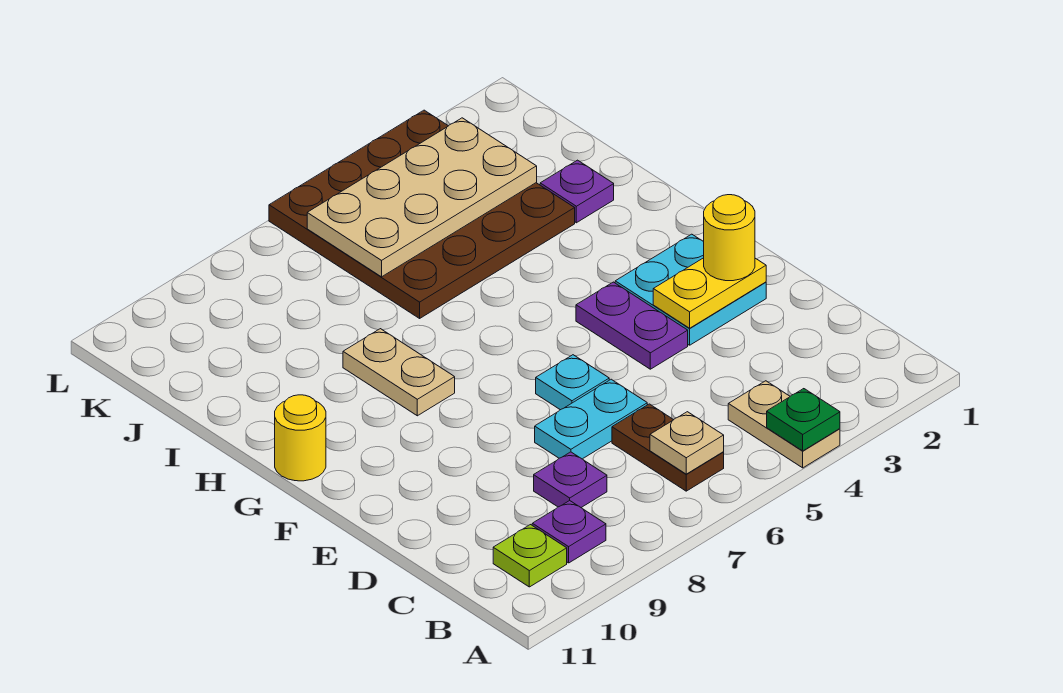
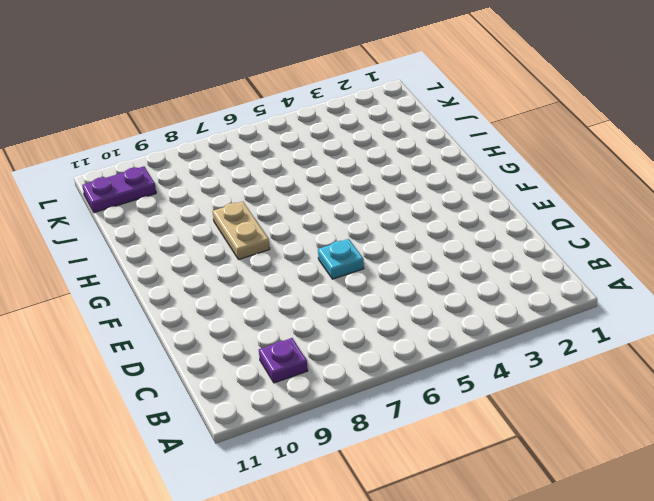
purple 1x2 plate [82,166,156,213] -> purple 1x2 plate turned to [576,282,688,369]
none -> tan 1x2 plate [728,381,840,468]
none -> brown 1x2 plate [612,404,724,491]
none -> lime 1x1 plate [493,525,567,587]

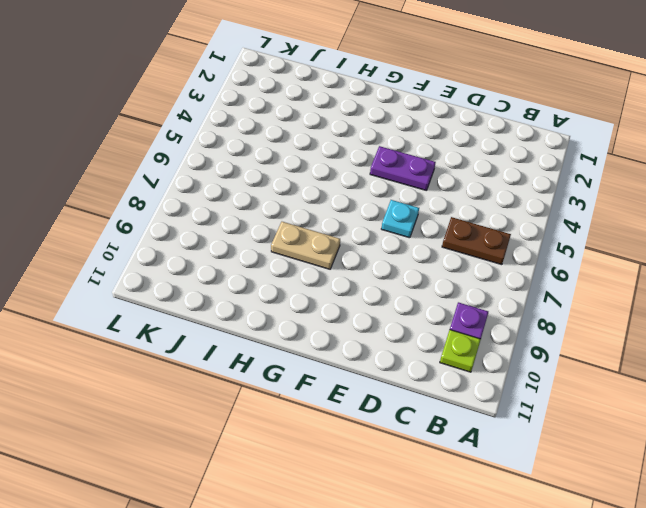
none -> tan 1x2 plate [728,381,840,468]
none -> purple 1x1 plate [534,452,607,507]
none -> cyan 1x2 plate [535,379,647,459]

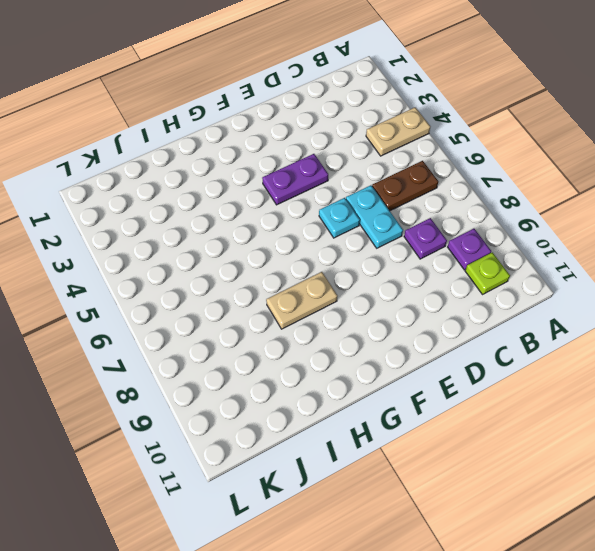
none -> cyan 2x2 plate [615,234,766,345]
none -> yellow 1x1 round brick [275,395,326,481]
none -> purple 1x1 plate [540,160,614,223]

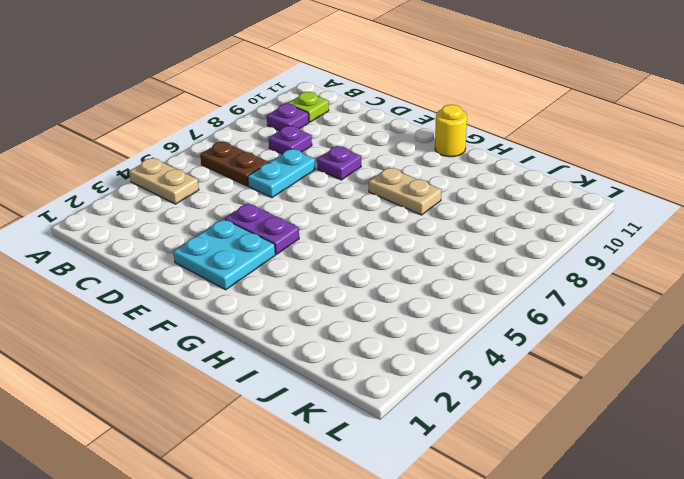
purple 1x1 plate [317,146,361,180] -> purple 1x1 plate moved to [540,160,614,223]
none -> cyan 1x1 plate [536,355,609,410]
none -> brown 4x4 plate [269,110,575,318]
none -> green 1x1 plate [767,389,840,451]

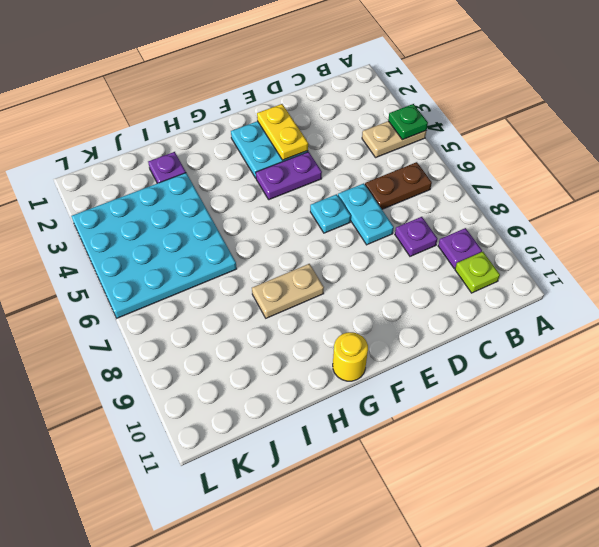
cyan 4x4 plate [71,173,237,318] -> brown 4x4 plate [269,110,575,318]
none -> tan 1x1 plate [650,412,724,474]
none -> tan 2x4 plate [307,118,537,277]
none -> yellow 1x1 round brick [704,195,755,281]

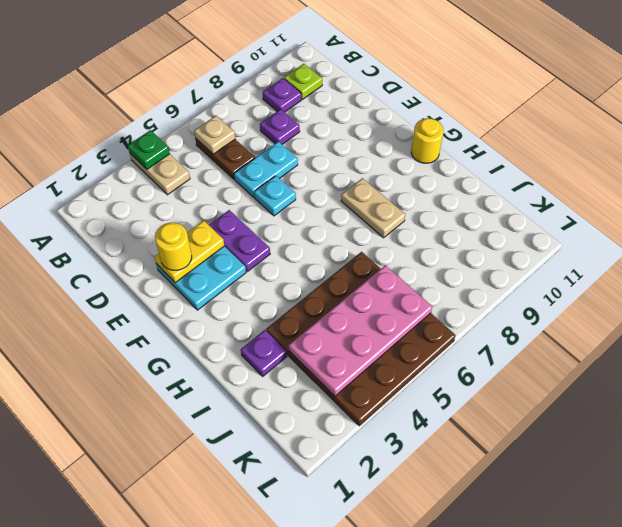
pink 2x4 plate [289,265,432,396] -> tan 2x4 plate [307,118,537,277]

